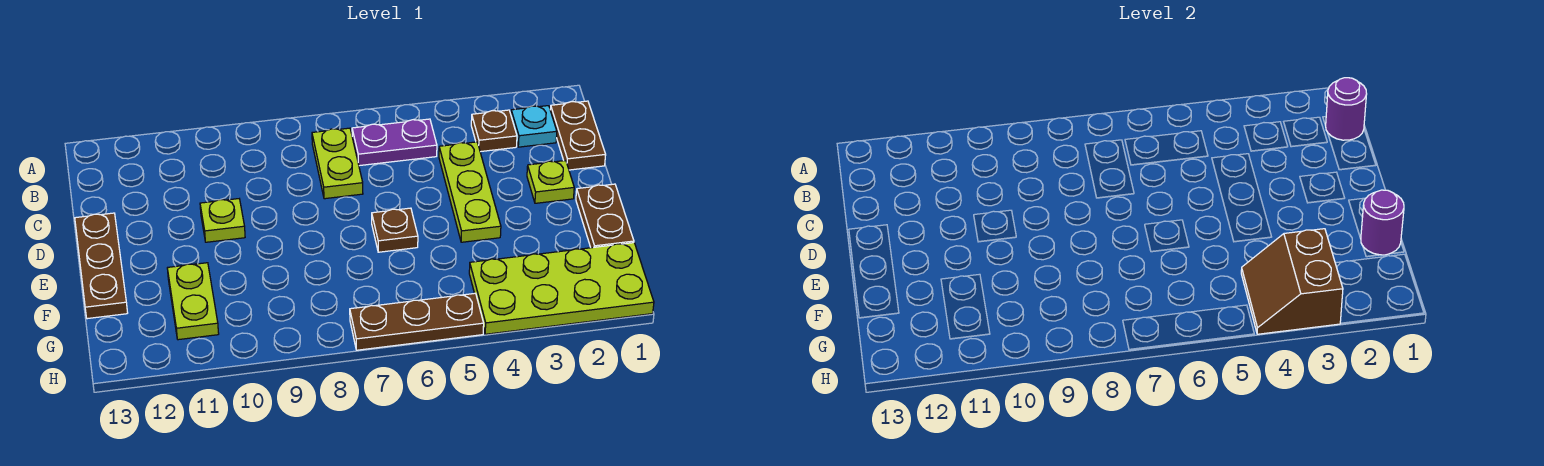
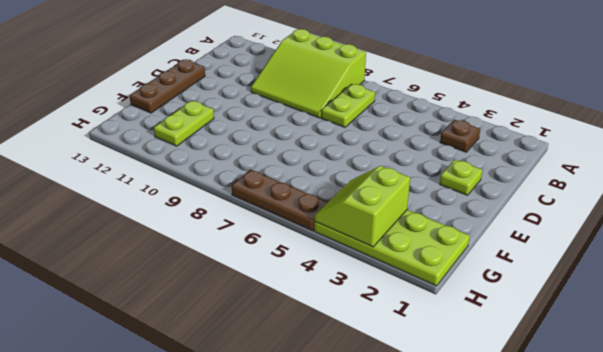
lime 3x3 slope [251,29,366,118] -> none
lime 2x2 slope [314,166,410,247] -> brown 2x2 slope [1241,229,1343,334]
none -> brown 1x2 plate [550,101,606,170]
none -> cyan 1x1 plate [511,106,557,147]
none -> purple 1x2 plate [352,119,437,166]

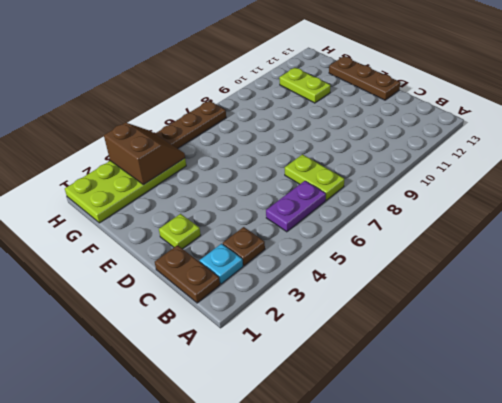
none -> lime 1x3 plate [439,142,501,242]
none -> lime 1x1 plate [200,199,245,242]
none -> brown 1x2 plate [576,184,634,248]

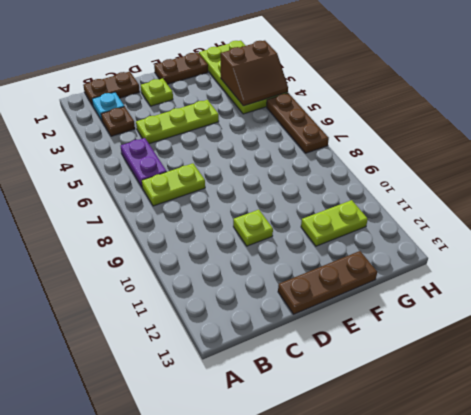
none -> brown 1x1 plate [372,208,418,252]
none -> purple 1x1 round brick [1325,78,1367,140]
none -> purple 1x1 round brick [1361,190,1404,255]

